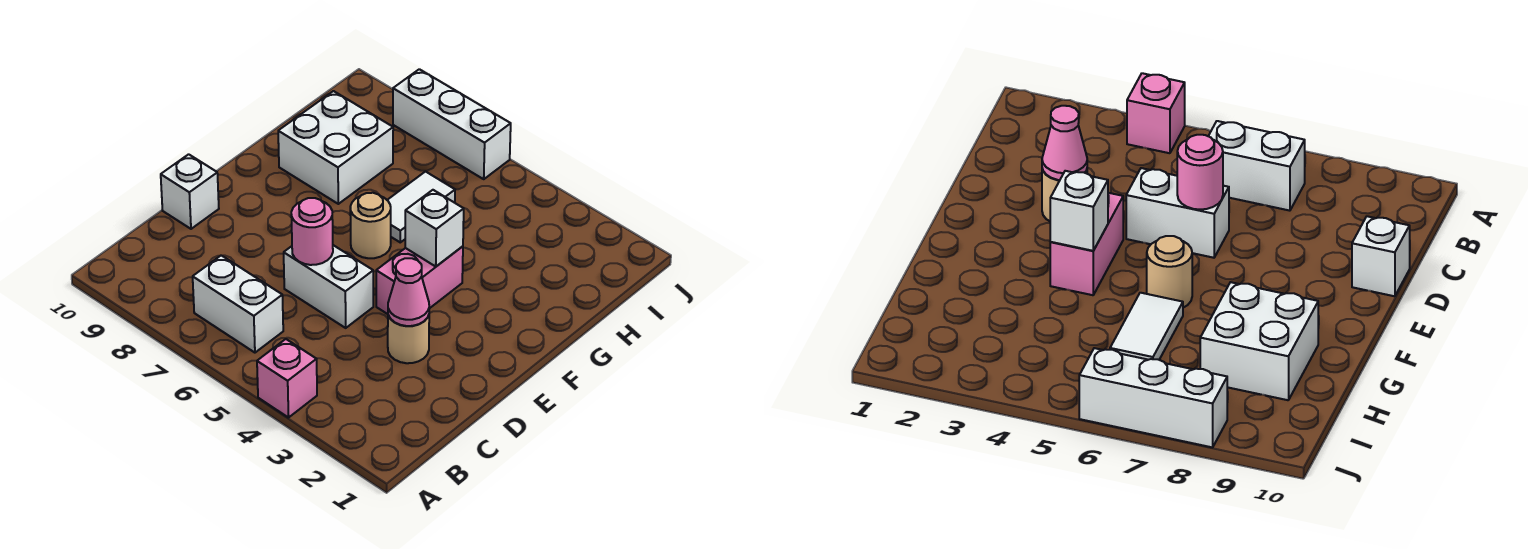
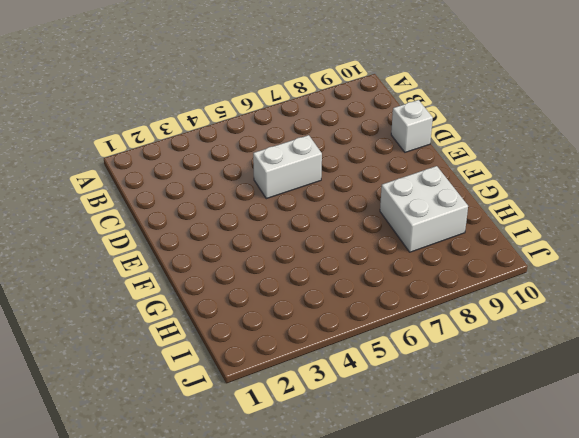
none -> pink 1x1 brick [257,339,317,418]
none -> white 1x2 brick [193,255,283,353]
none -> tan 1x1 round brick [388,315,429,363]

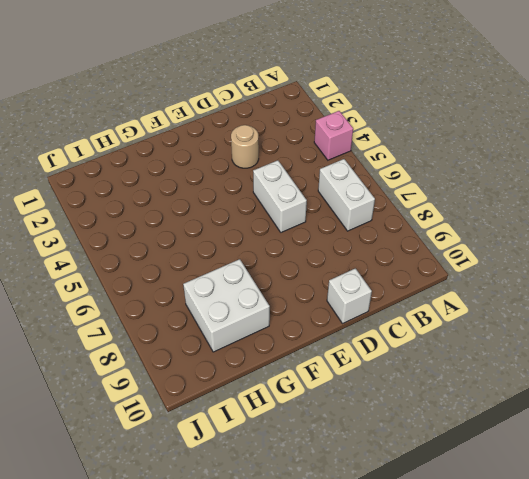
none -> pink 1x2 brick [376,246,463,314]
none -> tan 1x1 round brick [350,193,391,258]
none -> white 1x2 tile [387,172,455,242]

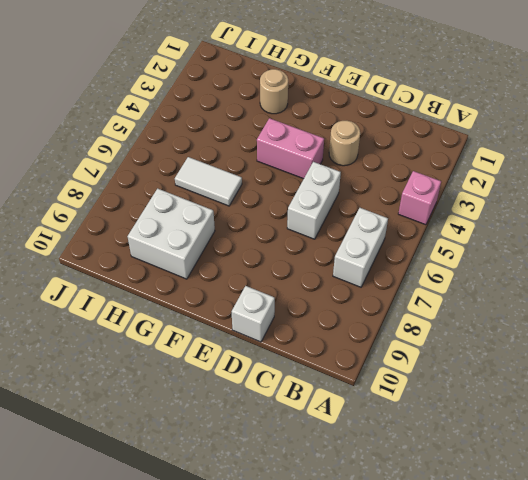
tan 1x1 round brick [260,69,288,114] -> tan 1x1 round brick moved to [350,193,391,258]
none -> white 1x3 brick [393,69,511,179]
none -> pink 1x1 cone [388,258,429,326]
none -> pink 1x1 round brick [291,198,333,265]

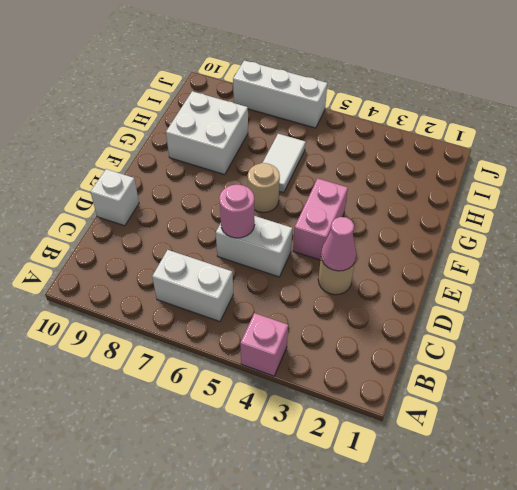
none -> white 1x1 brick [405,190,464,266]

